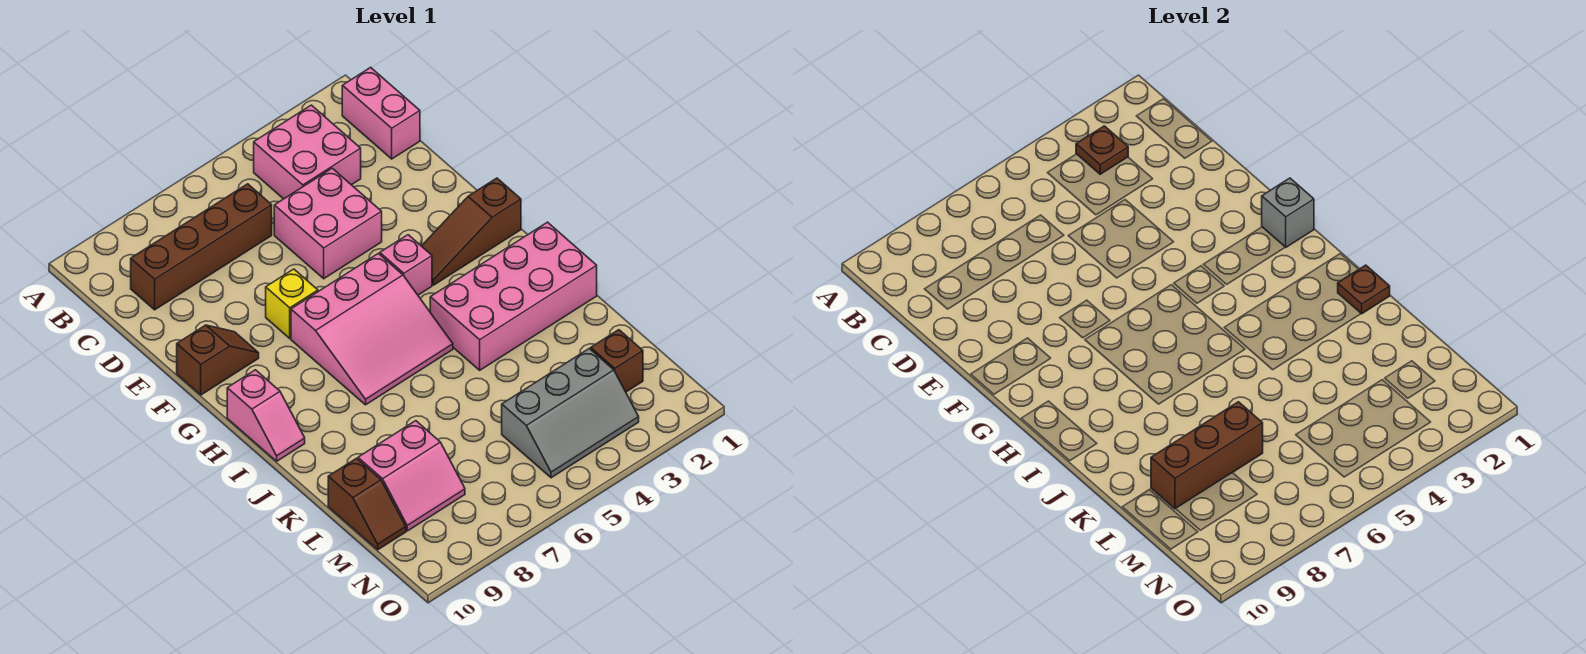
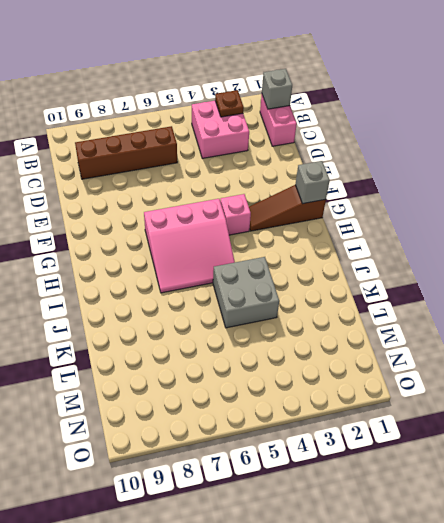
grey 1x1 brick [262,69,292,109] -> none
grey 2x2 brick [213,257,279,328] -> pink 2x4 brick [430,222,597,370]
none -> pink 2x2 brick [274,168,382,279]
none -> yellow 1x1 brick [266,269,318,338]
none -> brown 1x2 slope [177,325,259,395]

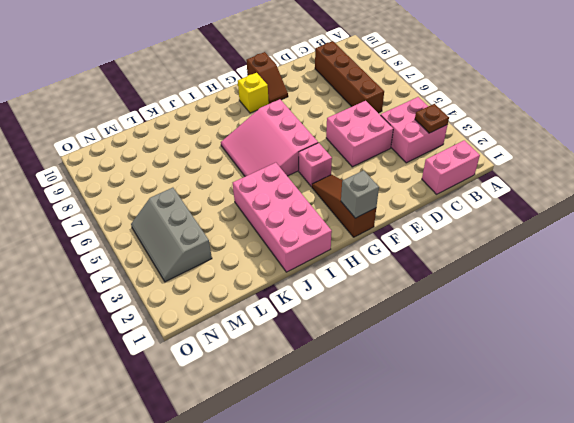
yellow 1x1 brick [238,73,269,113] -> yellow 1x1 brick moved to [266,269,318,338]
none -> pink 1x2 slope [227,370,305,461]
none -> pink 2x2 slope [358,421,465,531]
none -> brown 1x2 slope [328,458,406,550]

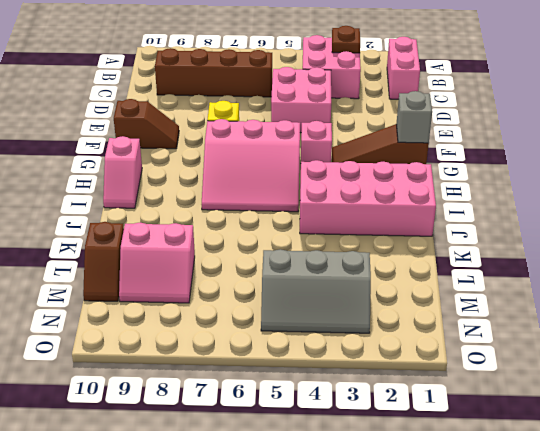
none -> brown 1x1 brick [591,330,643,392]
none -> brown 1x1 plate [1338,265,1390,314]
none -> brown 1x3 brick [1151,402,1263,509]

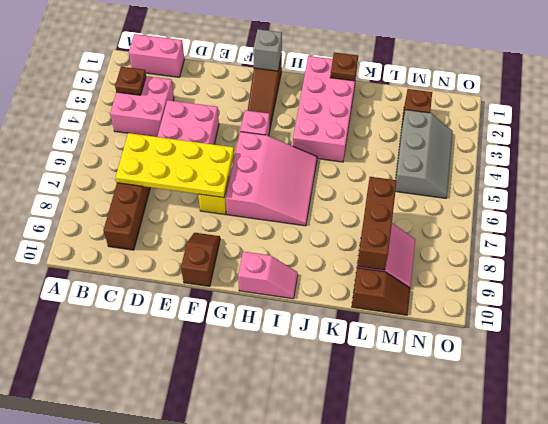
yellow 2x4 plate [116,133,234,198] -> none

